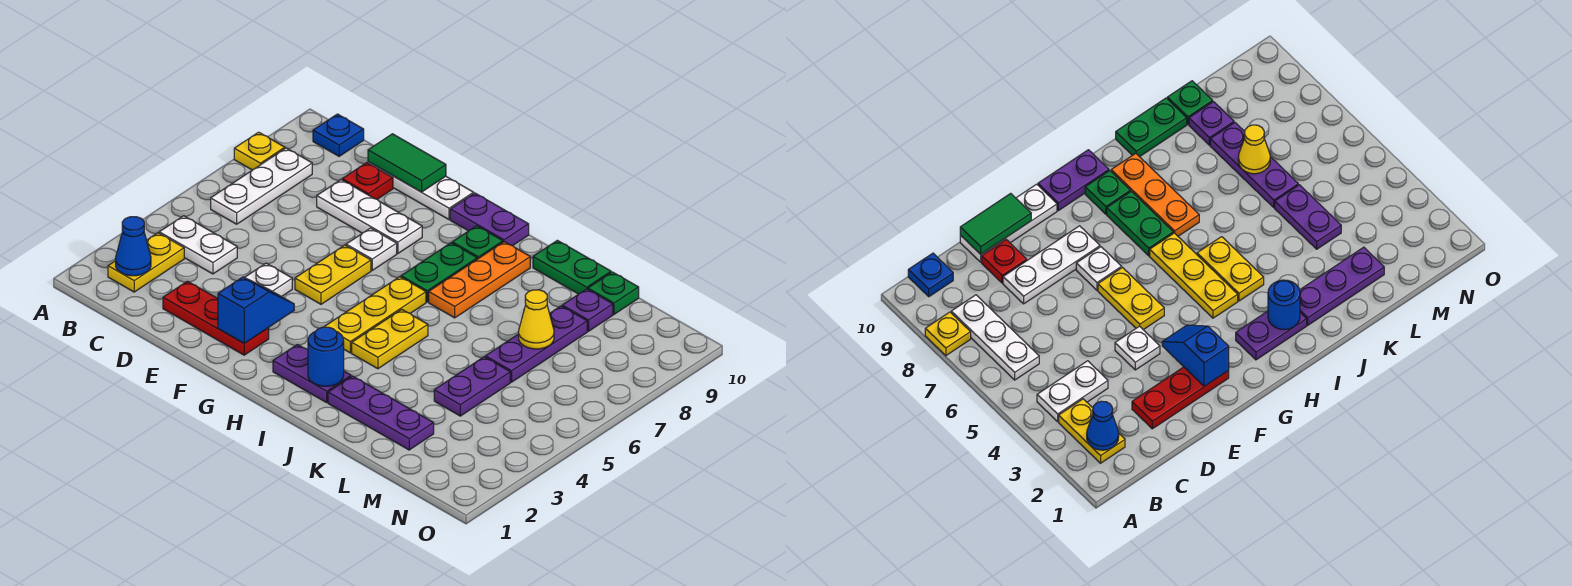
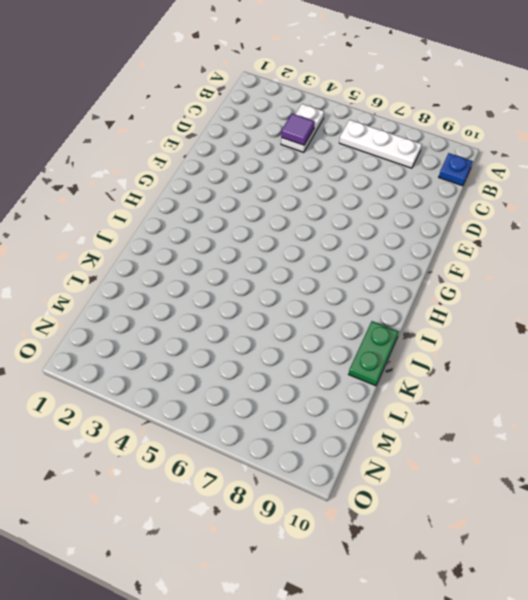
purple 1x1 tile [281,114,315,145] -> none
none -> yellow 1x1 plate [234,132,285,170]
none -> yellow 1x2 plate [108,233,184,292]
none -> red 1x3 plate [163,281,269,355]
none -> white 1x3 plate [317,180,422,253]

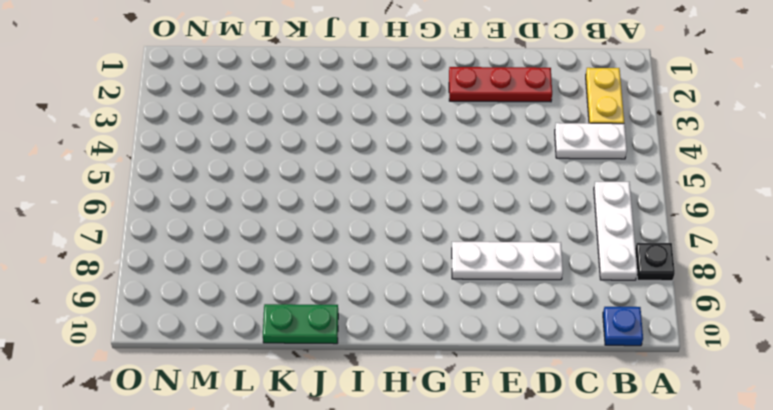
black 1x1 plate [635,243,675,281] -> yellow 1x1 plate [234,132,285,170]
none -> red 1x1 plate [342,163,393,199]
none -> white 1x3 plate [368,162,474,220]
none -> white 1x1 plate [245,263,292,297]
none -> yellow 1x2 plate [295,245,371,304]

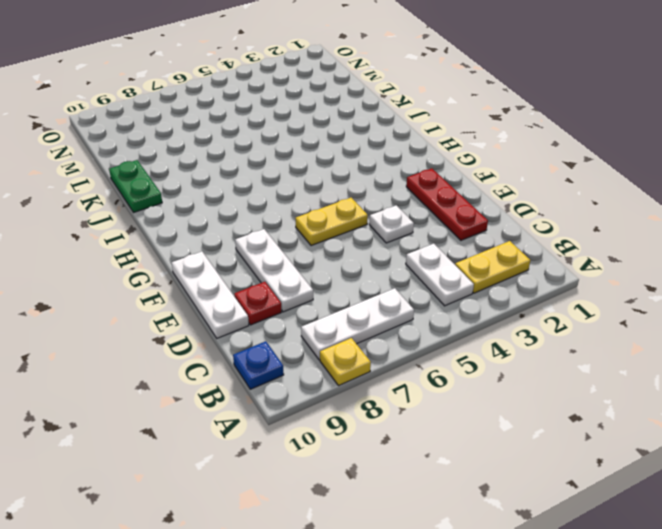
none -> white 1x1 plate [346,228,397,270]
none -> purple 1x2 plate [450,193,529,246]
none -> purple 1x2 plate [273,345,351,402]
none -> yellow 1x3 plate [325,277,426,353]

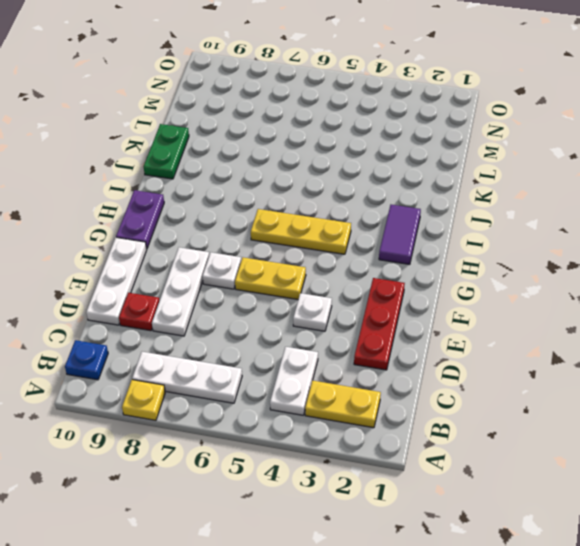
purple 1x2 tile [379,205,421,264] -> purple 1x2 plate [273,345,351,402]
none -> green 1x2 plate [401,243,477,302]
none -> green 1x1 plate [452,226,503,259]
none -> yellow 1x2 plate [352,309,428,369]
none -> orange 1x3 plate [429,242,530,318]

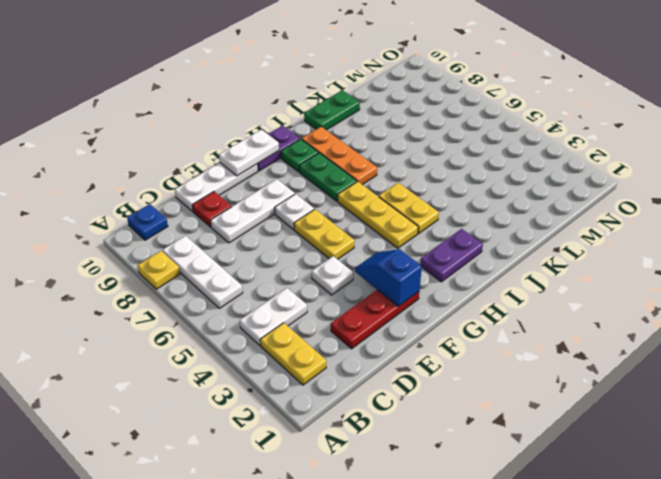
white 1x2 plate [219,130,279,176] -> none
none -> purple 1x3 plate [328,376,434,450]
none -> purple 1x2 plate [434,357,510,416]
none -> purple 1x3 plate [485,306,587,382]
none -> purple 1x1 plate [562,289,613,331]

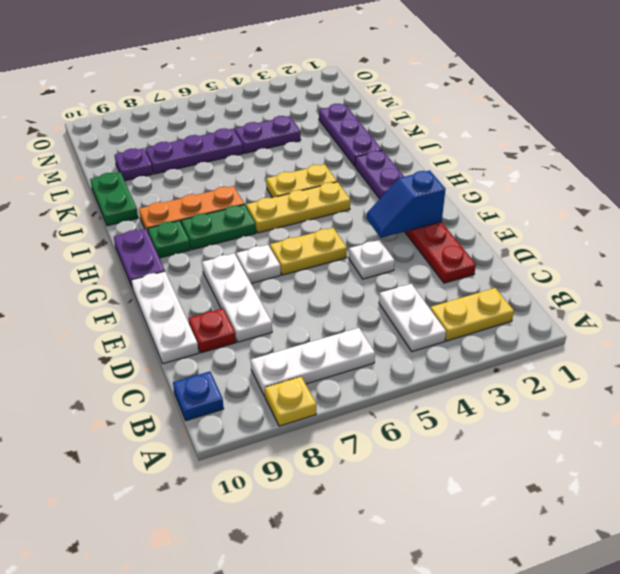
none -> green 1x1 plate [588,272,639,314]
none -> blue 1x1 cone [116,217,151,276]
none -> green 1x2 tile [368,134,446,192]
none -> blue 1x1 round brick [308,327,344,386]

